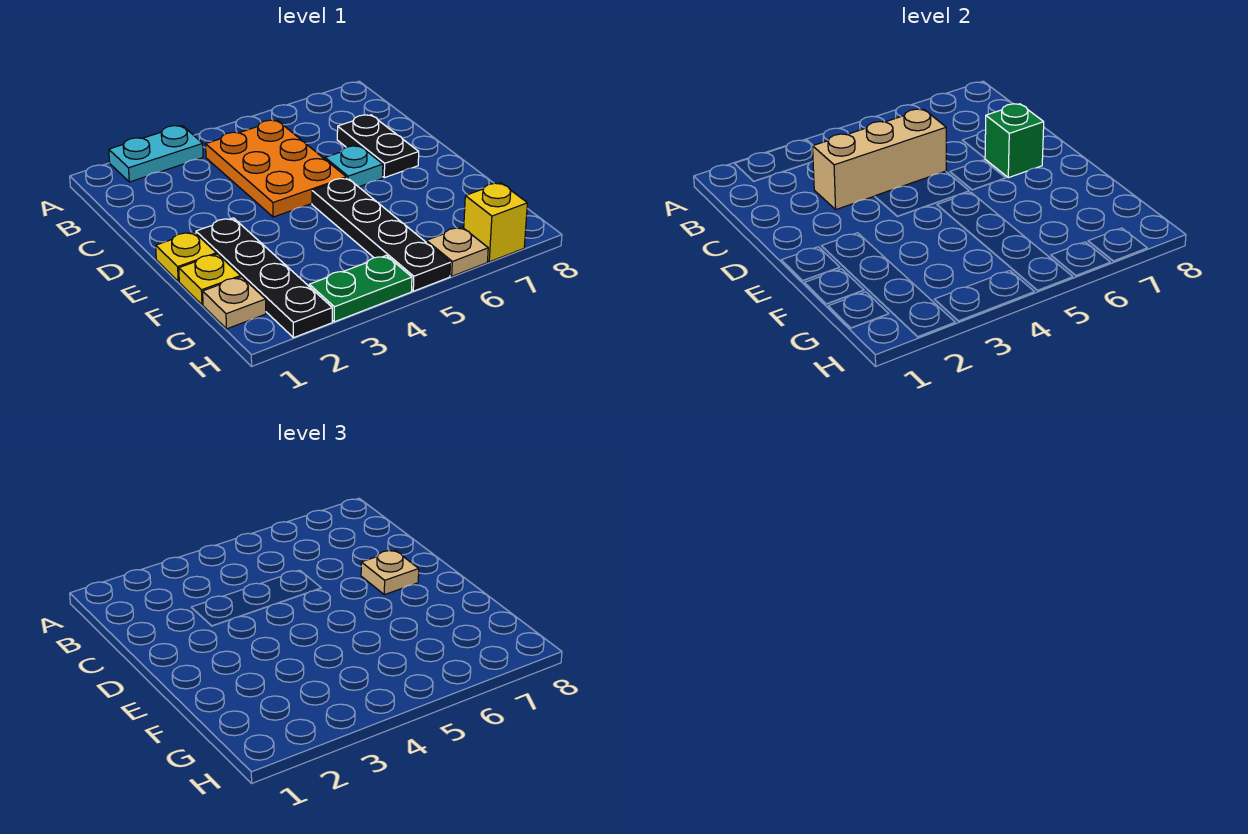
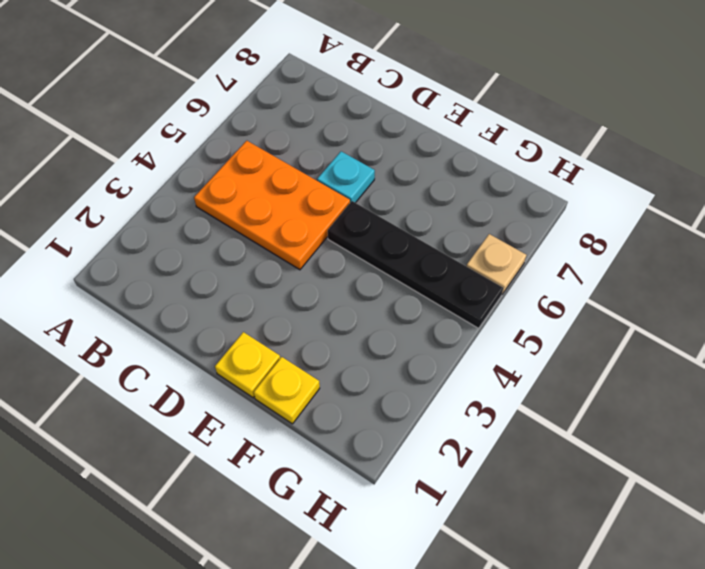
none -> cyan 1x2 plate [109,126,203,182]
none -> black 1x2 plate [337,115,419,178]
none -> black 1x4 plate [196,218,332,338]

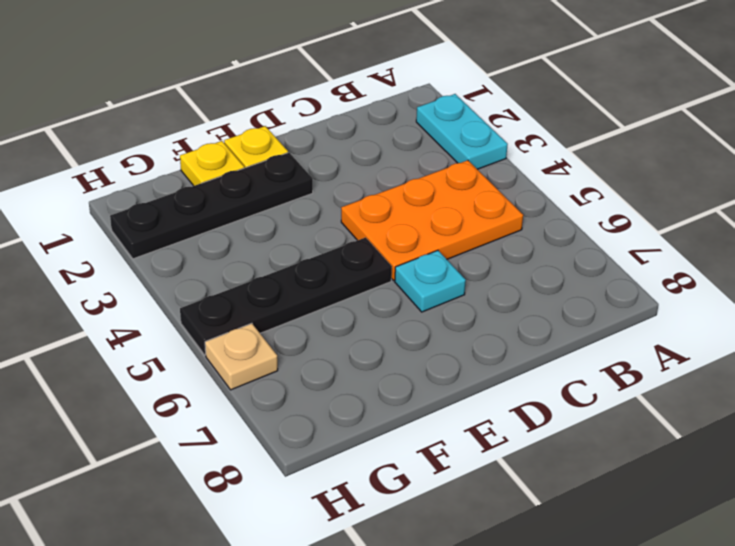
none -> black 1x2 plate [337,115,419,178]
none -> tan 1x1 plate [203,277,266,329]
none -> green 1x2 plate [309,256,412,322]

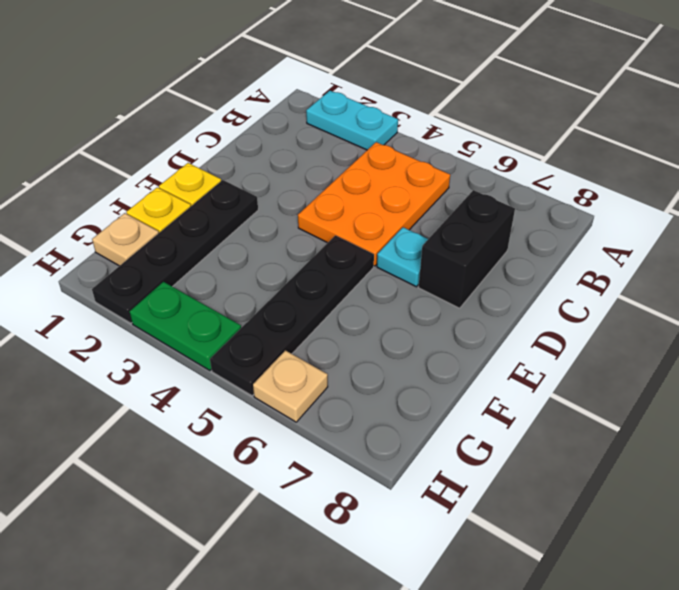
black 1x2 brick [419,190,515,308] -> black 1x2 plate [337,115,419,178]
none -> yellow 1x1 brick [464,183,527,262]
none -> tan 1x3 brick [813,109,946,209]
none -> green 1x1 brick [985,104,1044,178]

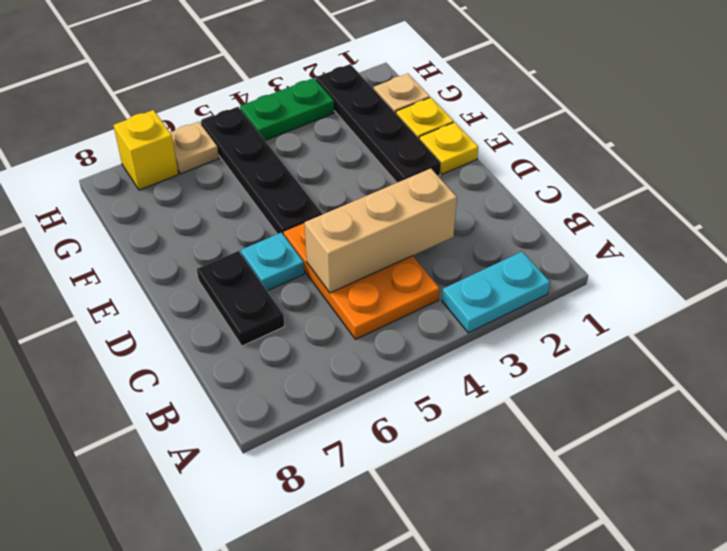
none -> green 1x1 brick [985,104,1044,178]
none -> tan 1x1 plate [361,551,419,595]

